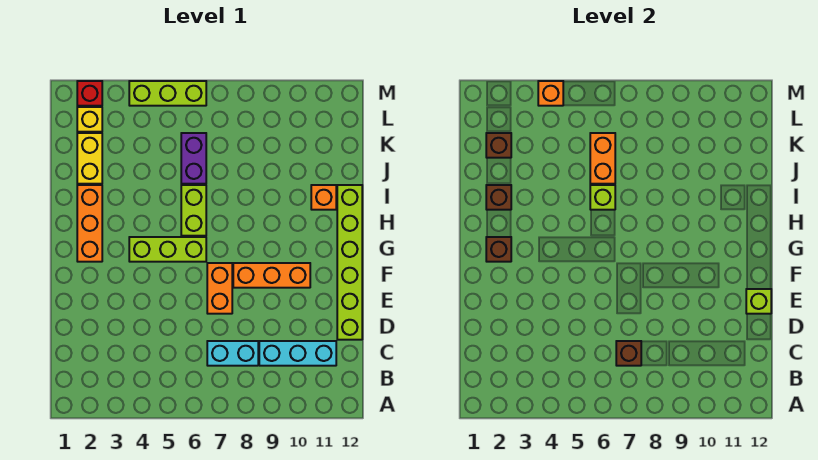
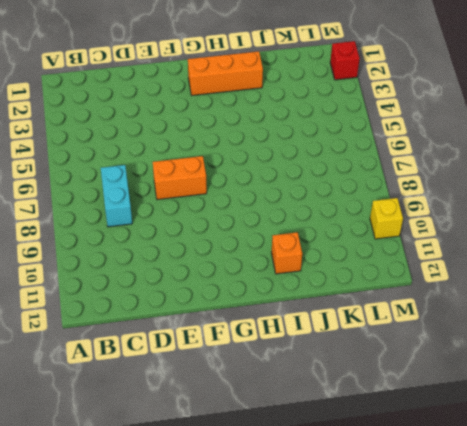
yellow 1x1 brick [370,198,403,239] -> yellow 1x1 brick moved to [77,107,102,132]
none -> cyan 1x3 brick [259,341,336,366]
none -> lime 1x6 brick [337,185,362,340]
none -> orange 1x3 brick [233,263,310,288]

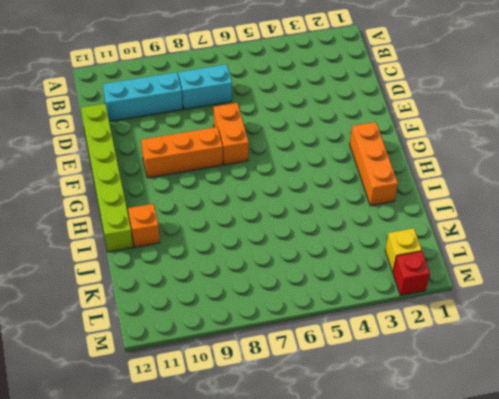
none -> lime 1x3 brick [129,237,206,262]
none -> lime 1x2 brick [181,185,206,236]
none -> yellow 1x2 brick [77,133,102,184]

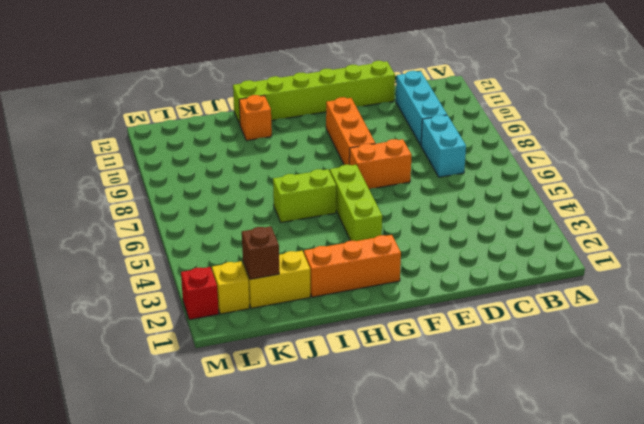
none -> purple 1x2 brick [181,133,206,184]
none -> lime 1x3 brick [129,81,206,106]
none -> brown 1x1 brick [616,341,641,366]

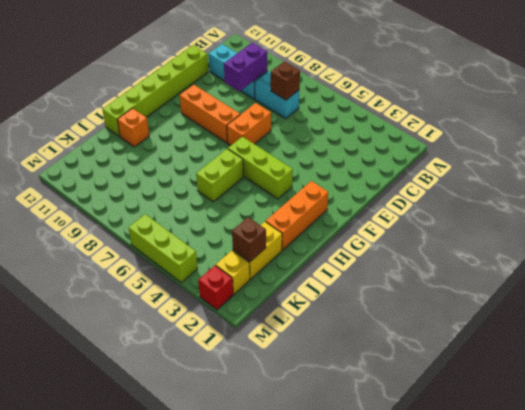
purple 1x2 brick [224,43,267,91] -> purple 1x2 brick moved to [181,133,206,184]
none -> lime 1x1 brick [746,289,771,314]
none -> brown 1x1 brick [486,237,511,262]
none -> brown 1x1 brick [486,185,511,210]

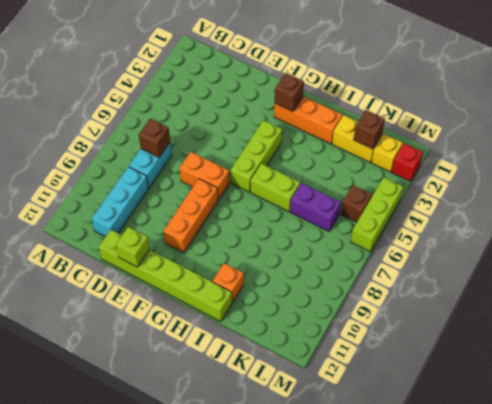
brown 1x1 brick [341,185,372,222] -> brown 1x1 brick moved to [486,185,511,210]
none -> lime 1x1 brick [590,185,615,210]
none -> orange 1x2 brick [590,133,615,184]
none -> orange 1x1 brick [538,81,563,106]

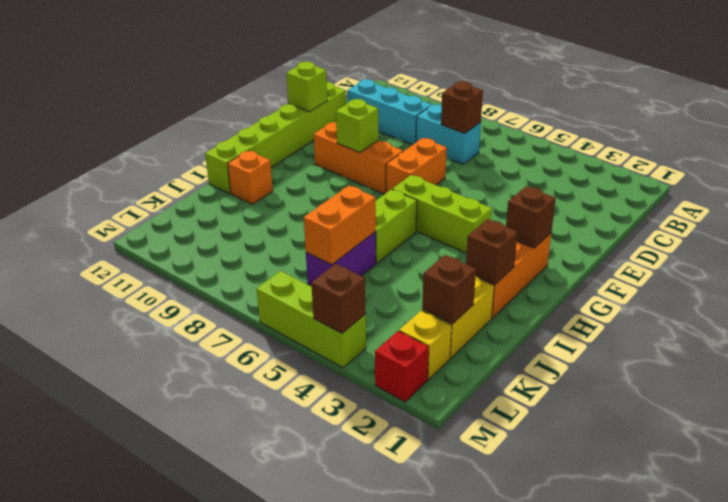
lime 1x1 brick [336,99,378,153] -> lime 1x1 brick moved to [590,185,615,210]
brown 1x1 brick [311,264,366,333] -> orange 1x1 brick [538,81,563,106]

